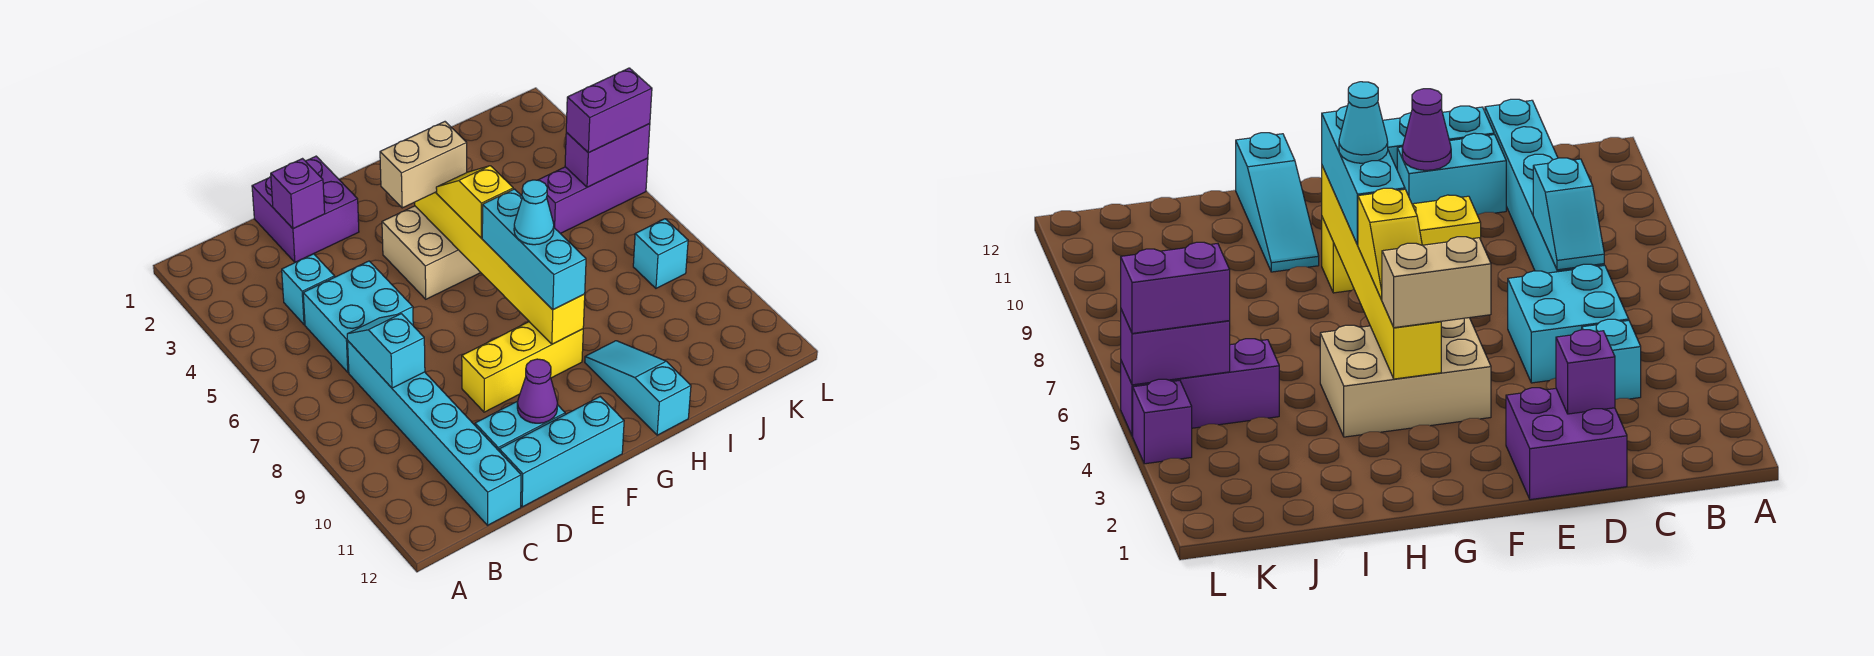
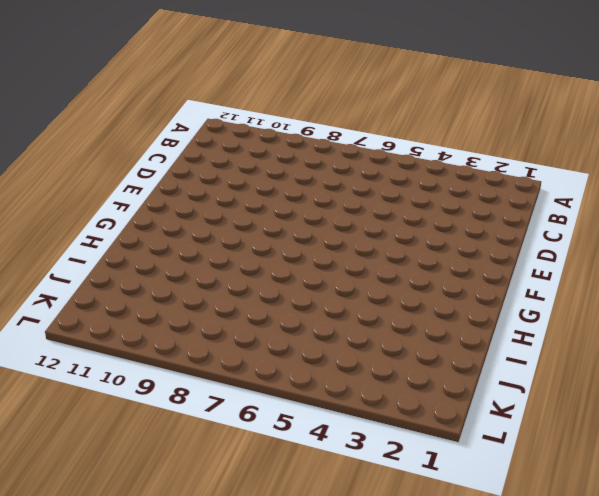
none -> cyan 1x1 brick [282,254,335,325]
none -> cyan 2x2 brick [303,261,413,372]
none -> cyan 1x6 brick [348,341,521,525]

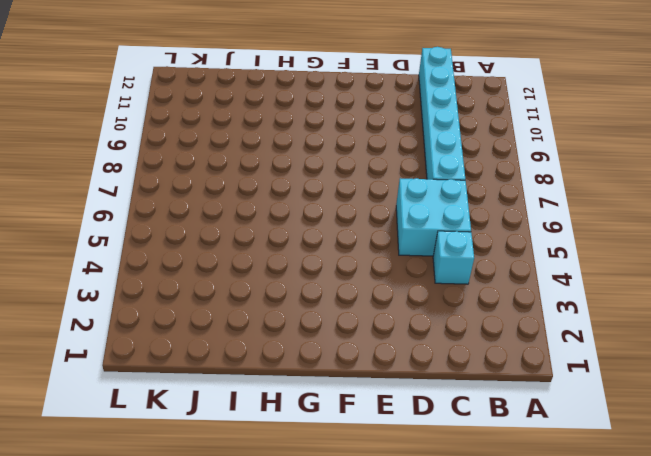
none -> purple 2x2 brick [252,156,359,262]
none -> cyan 1x2 brick [475,401,565,451]
none -> cyan 1x3 brick [499,397,624,507]

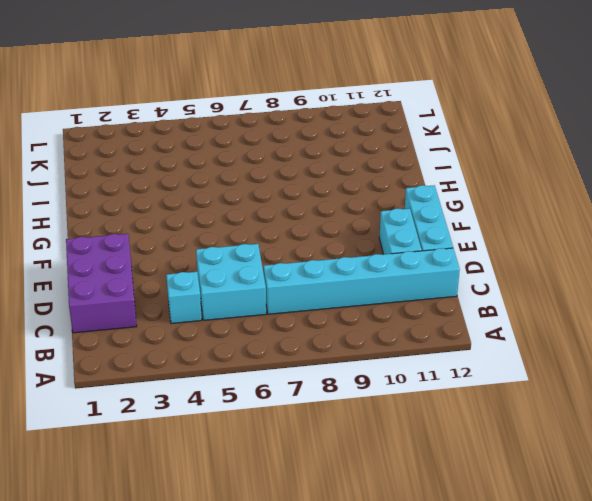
purple 2x3 brick [66,234,137,333] -> purple 2x2 brick [252,156,359,262]
none -> yellow 1x3 brick [462,322,583,412]
none -> tan 2x3 brick [382,206,481,299]
none -> cyan 1x3 slope [585,341,691,435]

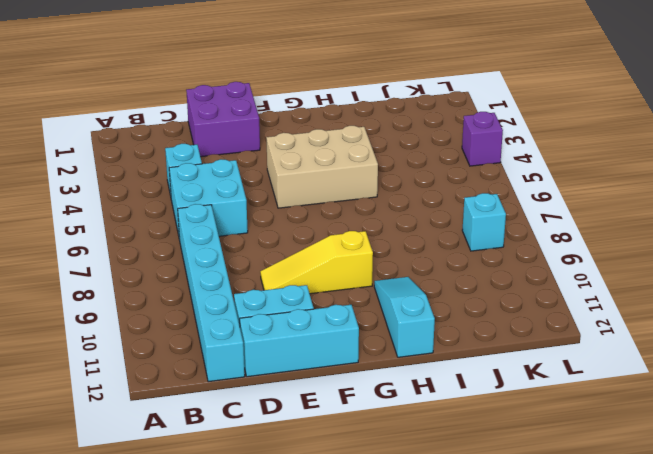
yellow 1x3 slope [260,231,373,294] -> yellow 1x3 brick [462,322,583,412]
none -> purple 1x3 brick [539,158,648,234]
none -> cyan 1x2 slope [347,314,425,388]
none -> purple 1x1 brick [271,159,325,229]

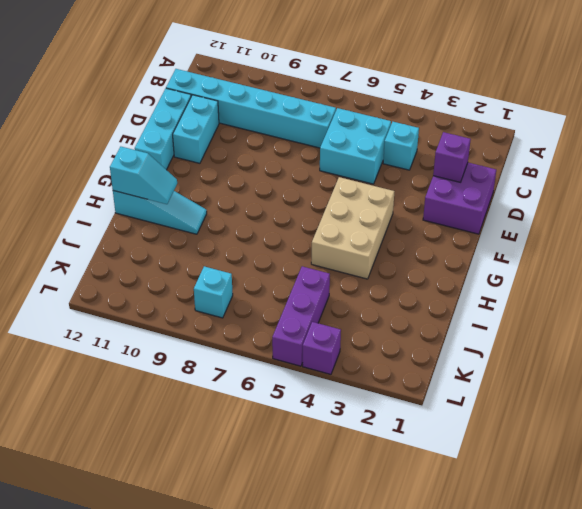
cyan 1x2 slope [110,147,177,204] -> cyan 1x2 slope moved to [347,314,425,388]
none -> yellow 1x3 brick [462,322,583,412]
none -> purple 1x1 cone [517,359,558,423]
none -> yellow 1x6 brick [415,192,585,344]

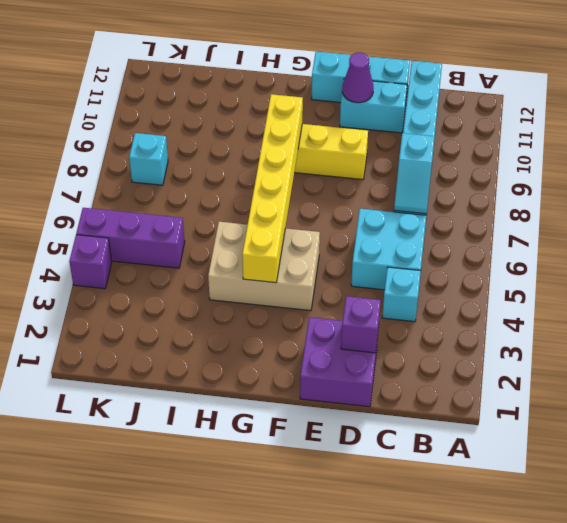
none -> cyan 1x3 slope [585,341,691,435]
none -> purple 1x2 brick [565,124,650,187]
none -> tan 1x2 brick [380,122,467,208]

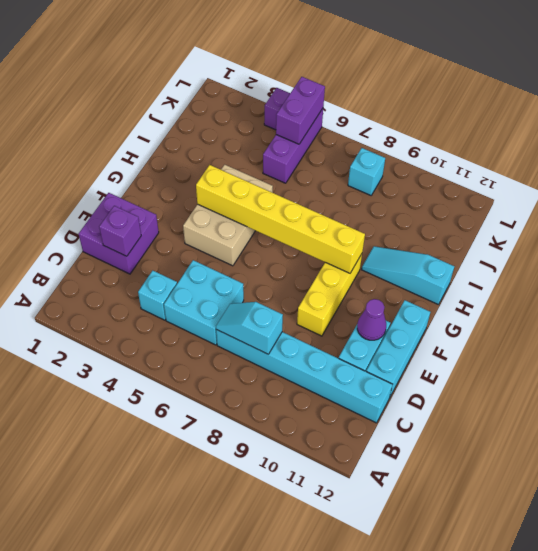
none -> tan 1x2 brick [380,122,467,208]
none -> yellow 1x2 slope [436,166,513,238]
none -> cyan 1x3 brick [482,189,586,310]

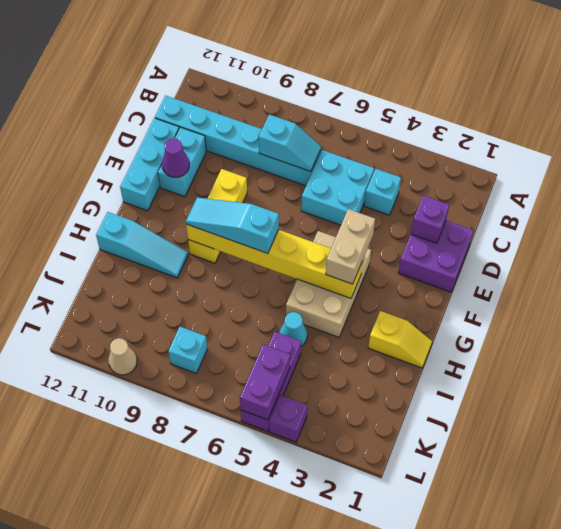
cyan 1x3 slope [186,197,279,254] -> cyan 1x3 brick [482,189,586,310]
yellow 1x2 slope [368,311,432,368] -> yellow 1x2 slope moved to [436,166,513,238]
cyan 1x1 cone [279,312,307,347] -> cyan 1x1 cone moved to [514,180,554,245]
tan 1x1 cone [108,338,137,375] -> none
none -> purple 1x2 brick [566,68,652,153]

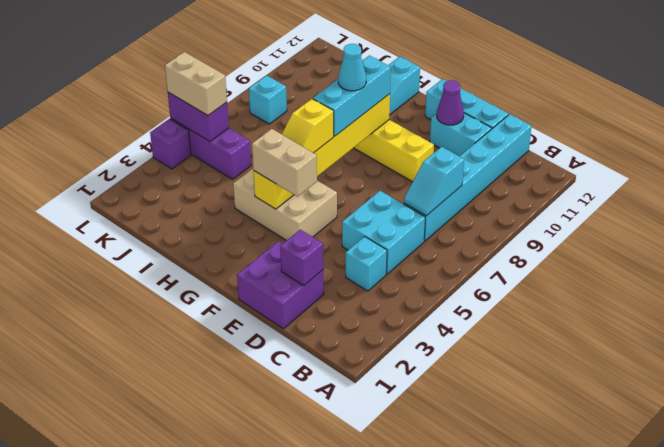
tan 1x2 brick [165,52,227,115] -> purple 1x2 brick [566,68,652,153]

